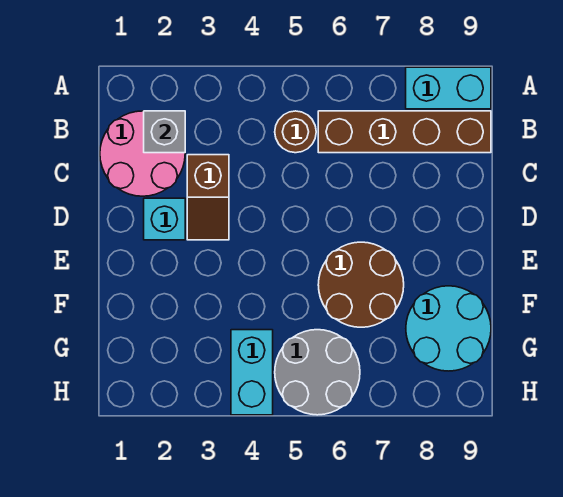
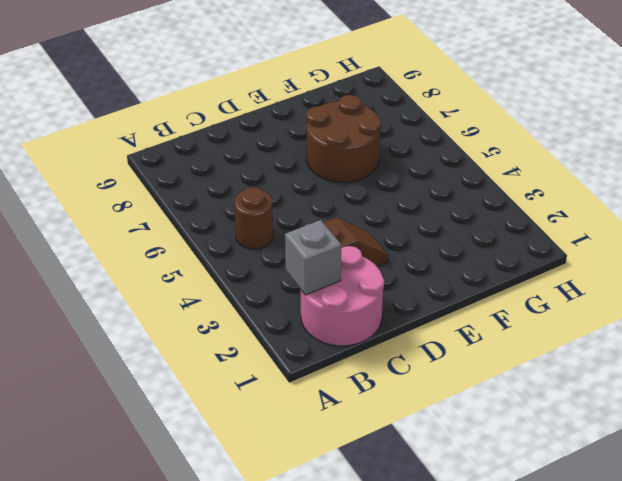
none -> cyan 1x2 brick [406,67,491,109]
none -> brown 1x4 brick [318,111,491,153]

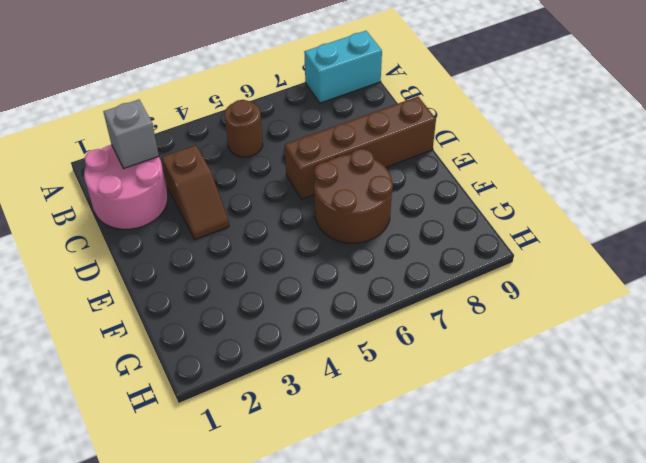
brown 1x4 brick [285,97,436,199] -> brown 1x4 brick moved to [318,111,491,153]
none -> cyan 1x1 brick [144,198,185,240]
none -> cyan 2x2 round brick [406,286,491,371]

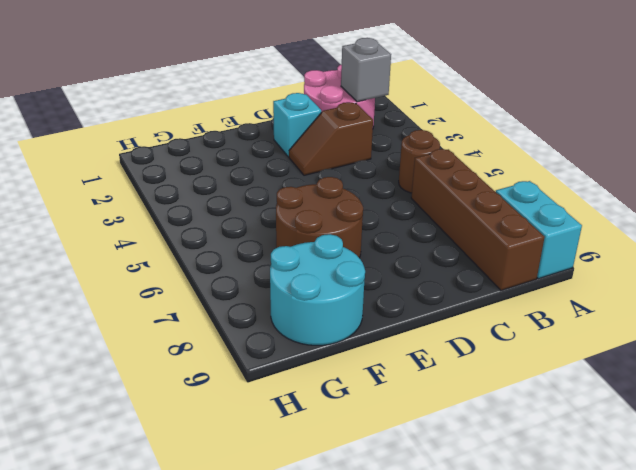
none -> cyan 1x2 brick [231,330,273,415]
none -> grey 2x2 round brick [275,330,360,415]

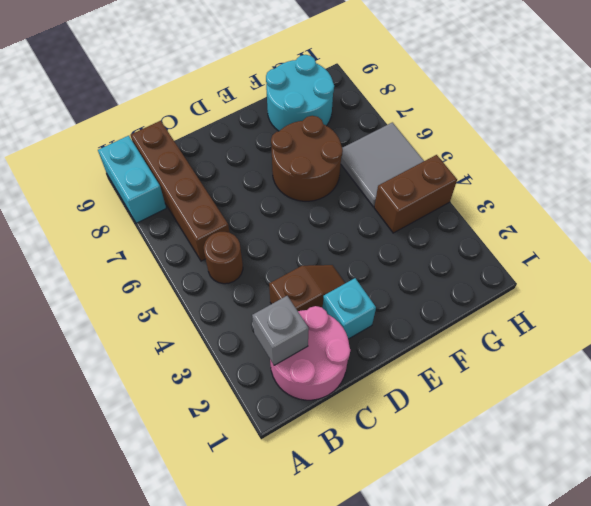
brown 1x2 brick [374,155,457,233] -> cyan 1x2 brick [231,330,273,415]
grey 2x2 tile [341,122,424,207] -> grey 2x2 round brick [275,330,360,415]

